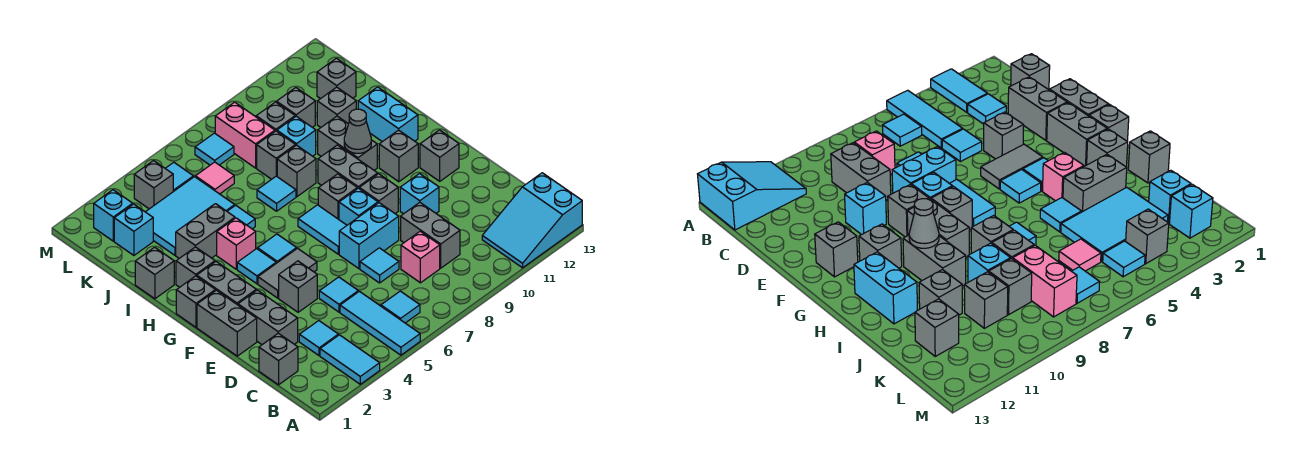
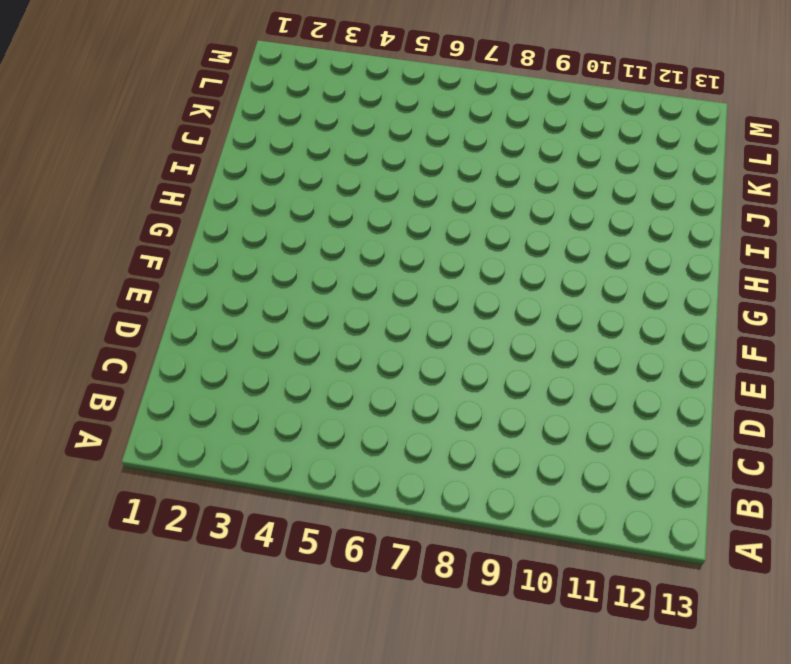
none -> cyan 1x2 tile [320,335,380,384]
none -> cyan 1x3 tile [340,291,420,355]
none -> cyan 2x3 slope [482,173,582,268]
none -> cyan 1x1 tile [381,291,420,323]

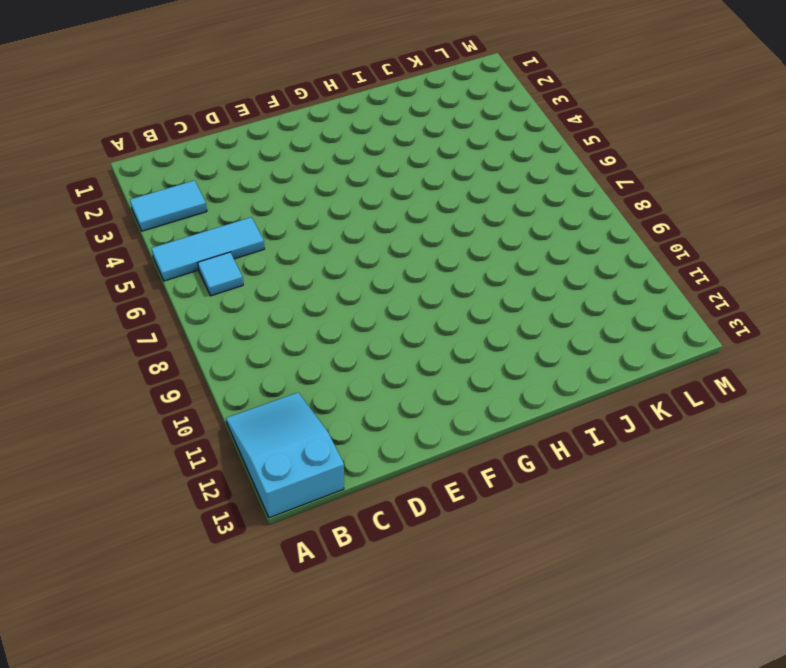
none -> grey 1x1 brick [259,333,298,385]
none -> cyan 1x1 tile [299,321,338,356]
none -> pink 1x1 brick [401,231,440,283]
none -> grey 1x2 brick [401,203,460,268]

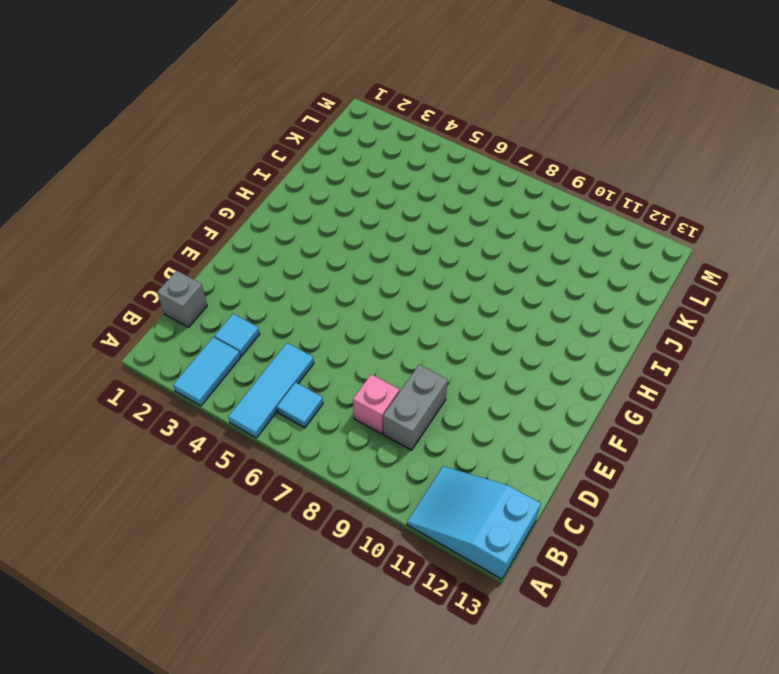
none -> grey 1x2 brick [238,290,298,345]
none -> cyan 1x1 tile [319,277,358,312]
none -> cyan 1x1 tile [360,248,399,283]
none -> grey 1x2 brick [197,290,257,356]

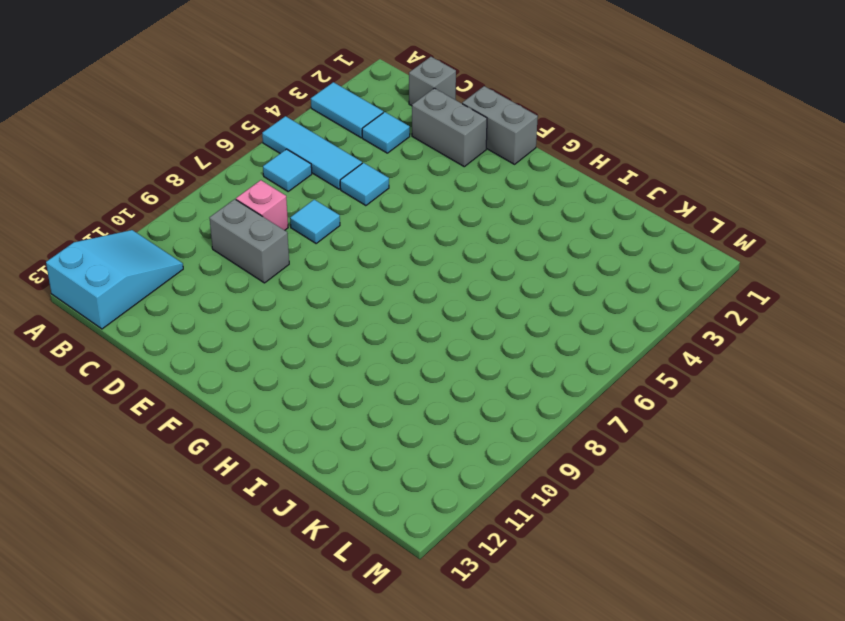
none -> grey 1x1 brick [279,261,317,312]
none -> cyan 1x2 brick [339,203,399,269]
none -> cyan 1x1 brick [400,174,439,214]
none -> grey 1x2 brick [197,262,256,305]

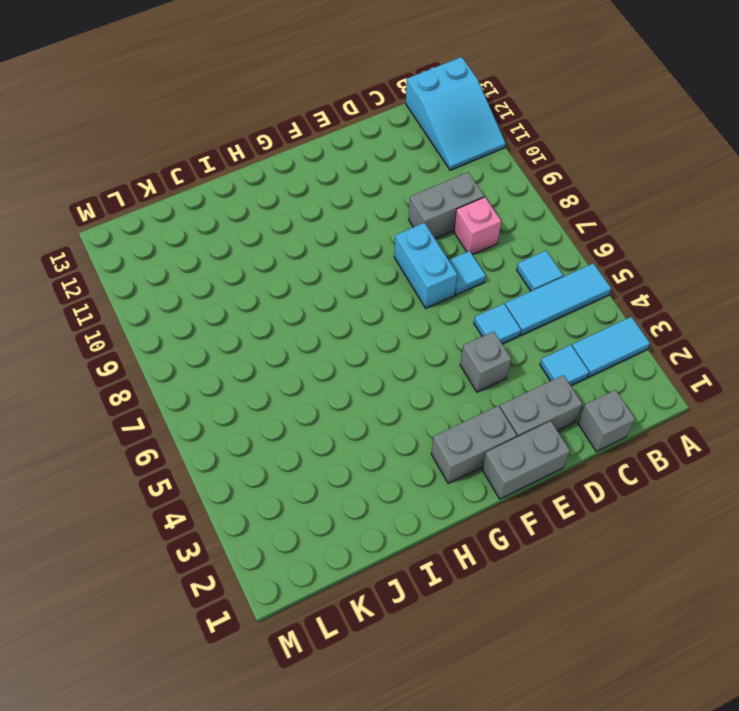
none -> cyan 1x1 brick [400,174,439,214]
none -> grey 1x2 tile [258,248,317,298]
none -> cyan 1x2 tile [298,205,347,254]
none -> cyan 1x1 brick [339,188,378,225]

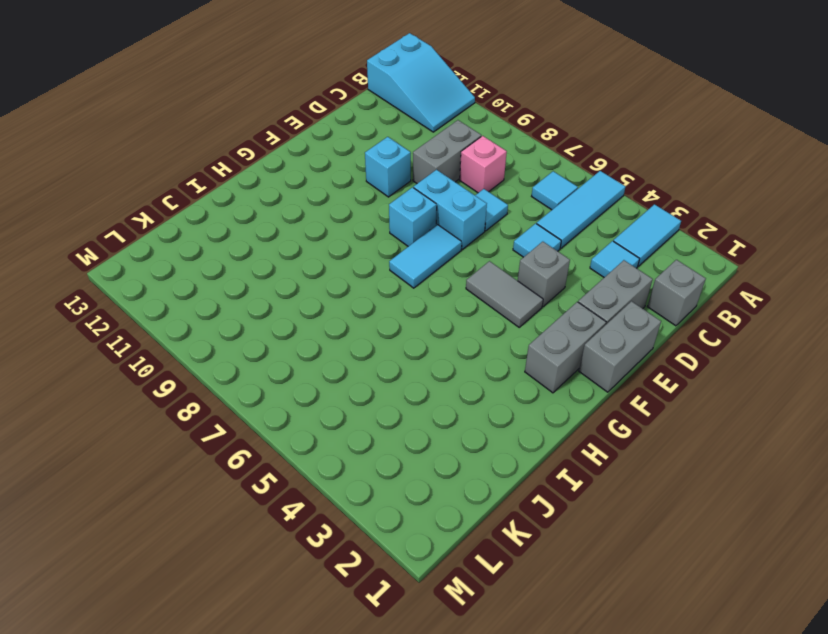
none -> grey 1x1 brick [359,174,398,214]
none -> grey 1x1 brick [420,130,459,181]
none -> grey 1x1 brick [176,276,215,327]
none -> cyan 1x1 tile [237,249,276,284]

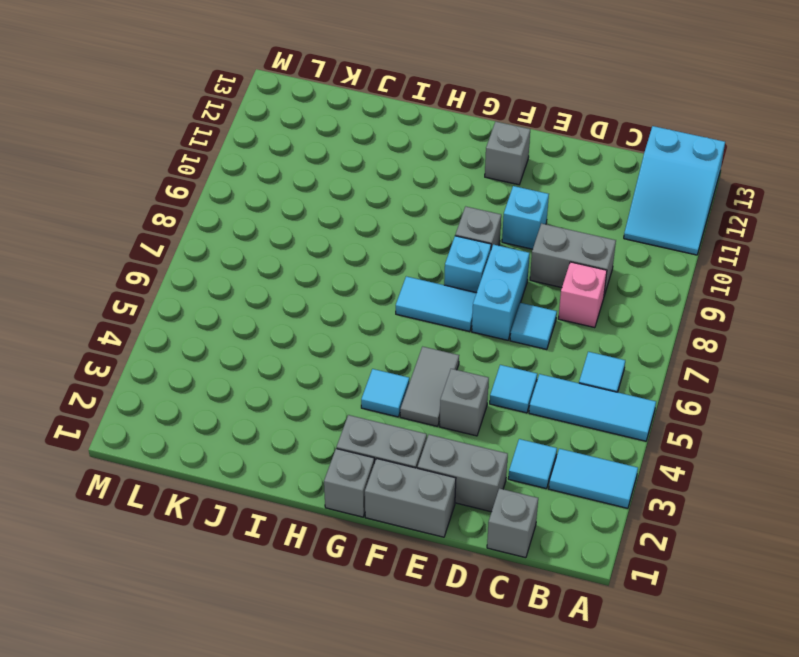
none -> cyan 1x1 tile [258,234,297,263]
none -> grey 1x1 brick [318,174,357,219]
none -> grey 1x2 brick [318,145,378,189]
none -> grey 1x1 brick [379,130,418,182]

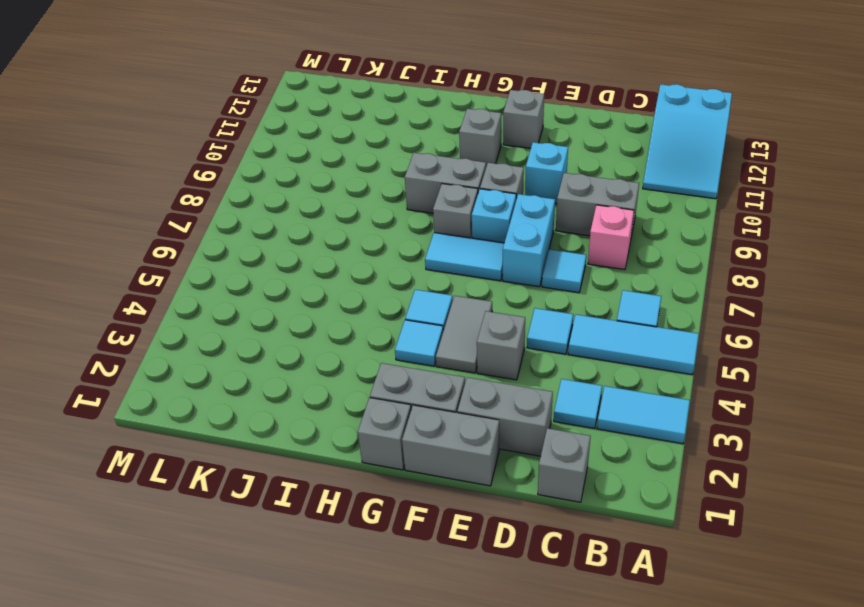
none -> grey 1x1 brick [176,247,215,287]
none -> pink 1x1 brick [217,218,256,269]
none -> grey 1x2 brick [318,116,377,170]
none -> cyan 1x2 brick [358,87,418,142]

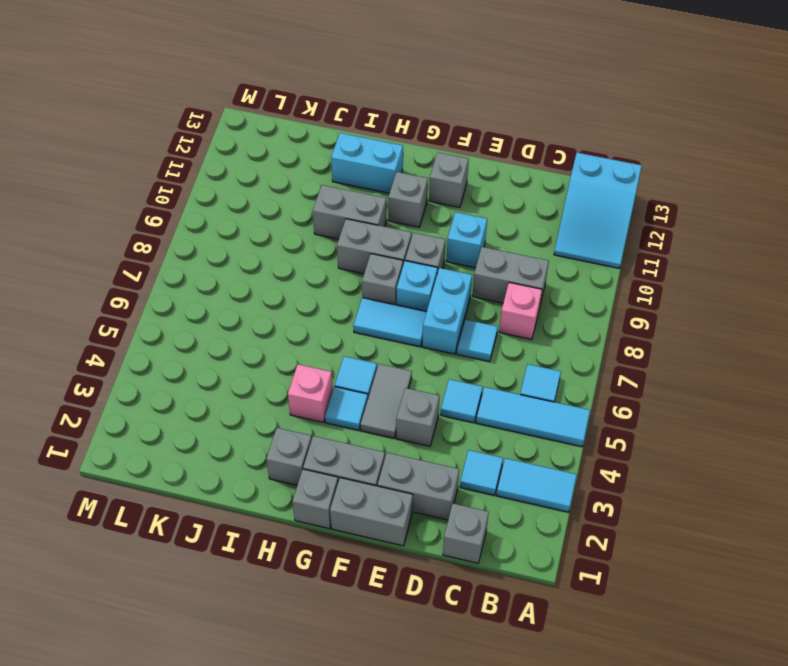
none -> grey 1x1 brick [135,247,174,299]
none -> grey 1x2 brick [176,204,235,258]
none -> cyan 1x1 tile [227,205,255,229]
none -> cyan 1x1 tile [257,176,296,211]

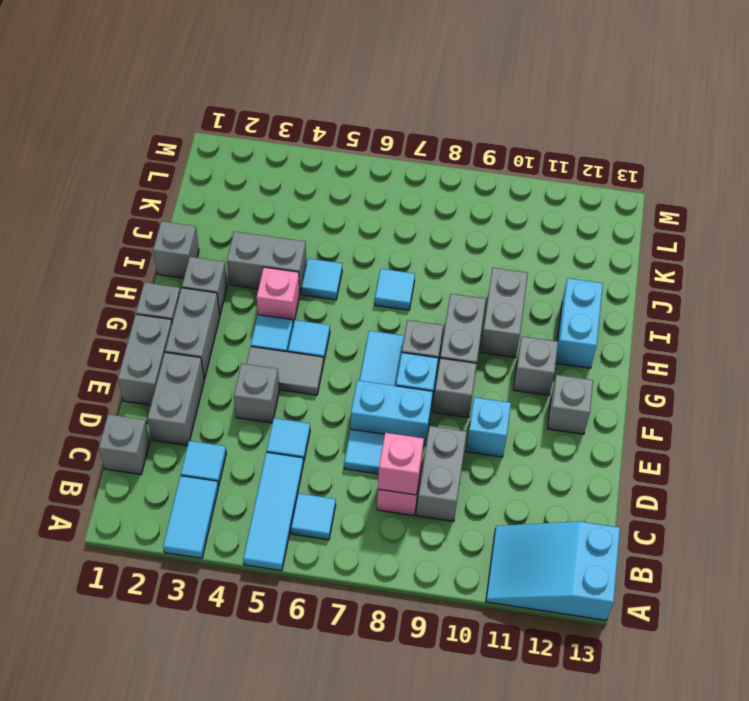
pink 1x1 brick [378,433,424,495] -> none
none -> grey 1x1 brick [277,145,316,197]
none -> cyan 2x3 tile [146,177,235,255]
none -> grey 1x1 brick [257,131,296,179]
none -> cyan 1x1 brick [277,116,316,156]

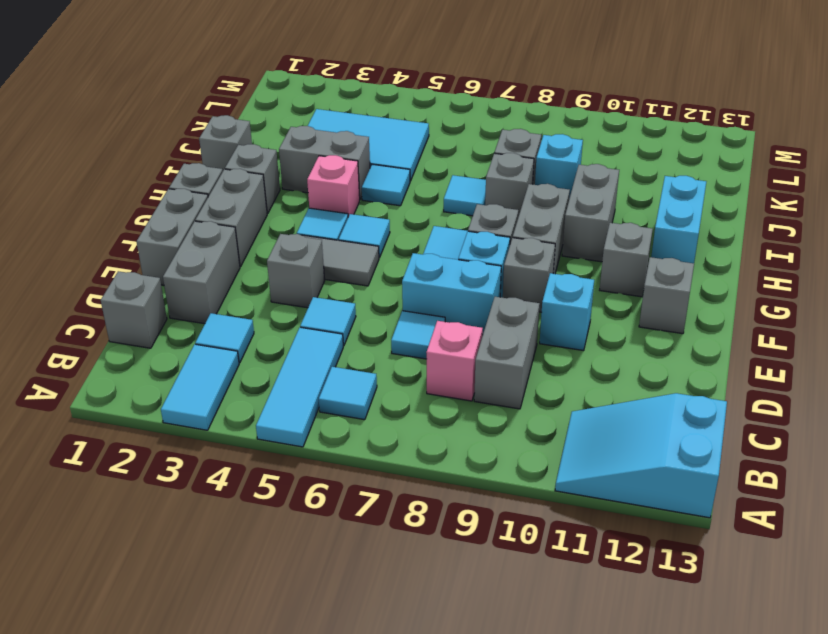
none -> grey 1x1 brick [317,87,356,127]
none -> cyan 1x1 brick [114,204,153,255]
none -> pink 1x1 tile [195,162,234,194]
none -> pink 1x2 brick [215,102,275,168]

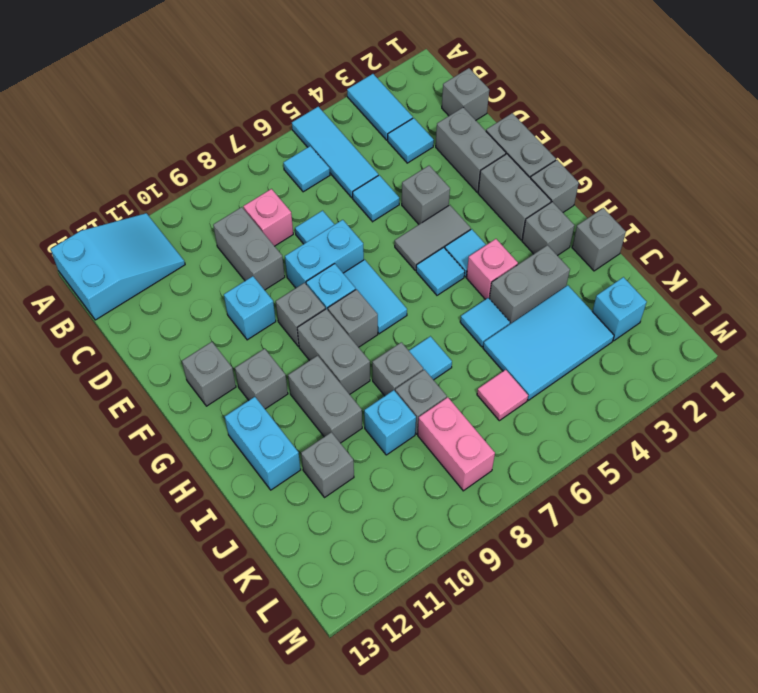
none -> grey 1x1 brick [256,102,295,131]
none -> grey 1x1 brick [277,88,315,127]
none -> grey 1x1 brick [317,58,356,99]
none -> cyan 1x1 brick [94,190,133,241]

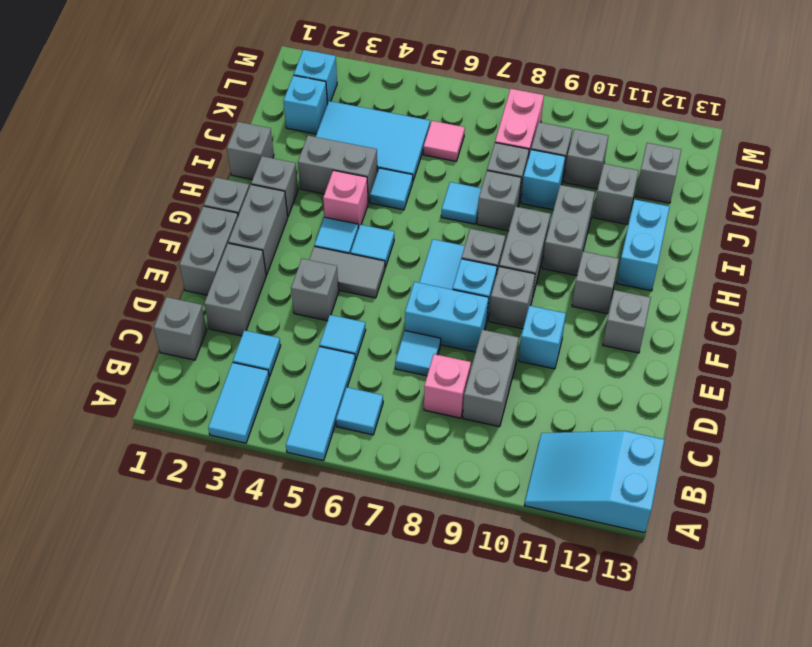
none -> grey 1x1 brick [134,161,173,209]
none -> cyan 1x1 tile [165,162,193,192]
none -> cyan 1x1 tile [195,133,234,165]
none -> grey 1x1 cone [344,109,371,153]

